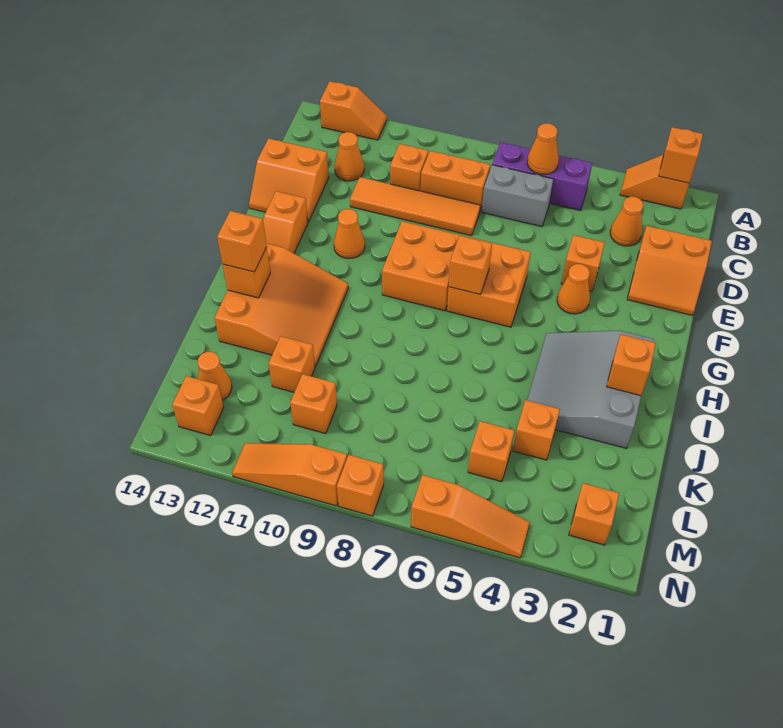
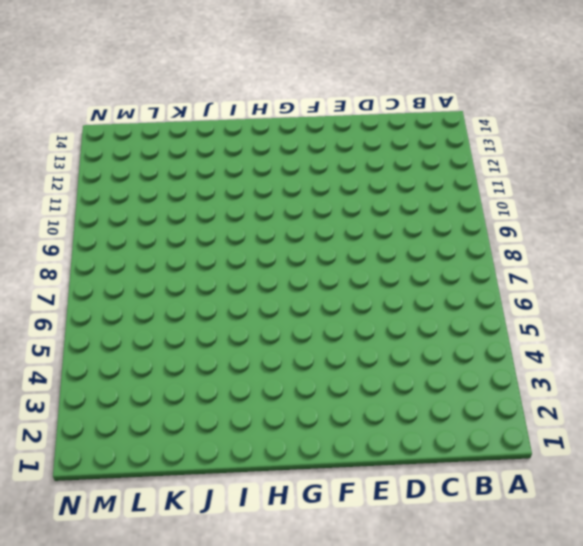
none -> orange 1x2 slope [620,155,689,209]
none -> orange 1x2 slope [320,81,387,140]
none -> purple 1x3 brick [492,142,592,211]
none -> orange 1x1 cone [610,197,643,246]

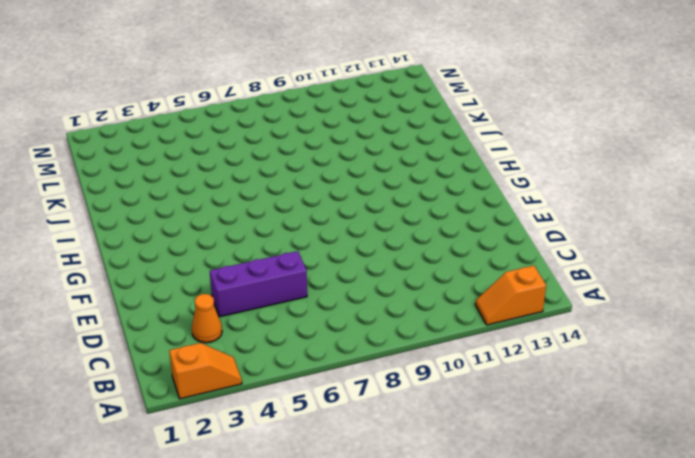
purple 1x3 brick [210,251,307,317] -> purple 1x3 brick moved to [492,142,592,211]
none -> grey 1x2 brick [482,165,554,227]
none -> orange 1x2 brick [421,151,490,211]
none -> orange 1x1 brick [390,144,428,191]
none -> orange 1x1 cone [334,132,364,181]

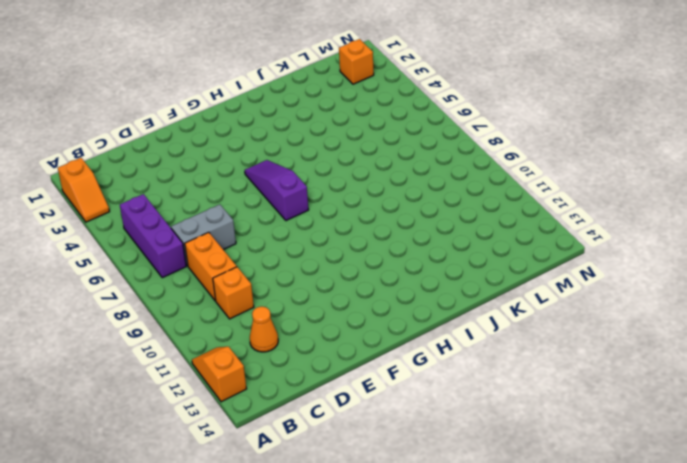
grey 1x2 brick [171,204,236,266] -> grey 1x2 brick turned to [482,165,554,227]
purple 1x3 slope [245,160,309,221] -> orange 2x2 brick [447,237,531,327]
none -> orange 1x1 cone [610,197,643,246]
none -> orange 2x2 slope [627,226,712,315]
none -> orange 1x4 tile [350,177,481,236]
none -> orange 2x2 slope [249,138,329,222]

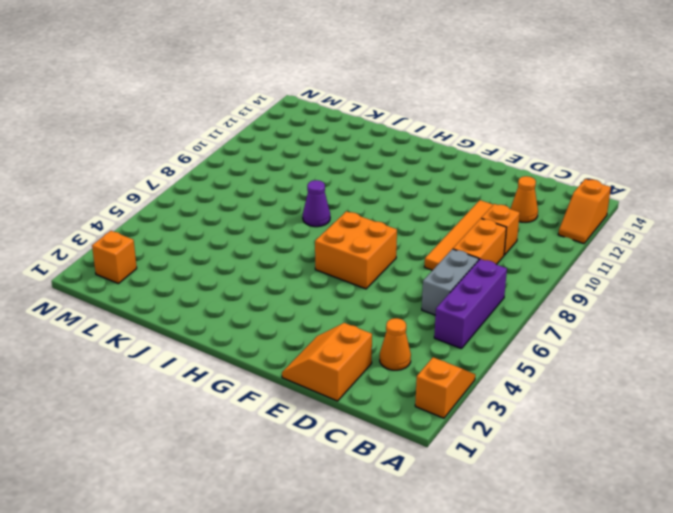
purple 1x1 cone [303,180,330,227] -> none
none -> orange 2x2 slope [249,138,329,222]
none -> orange 1x1 brick [561,235,605,291]
none -> orange 1x1 cone [557,264,590,314]
none -> orange 2x2 brick [382,221,465,311]

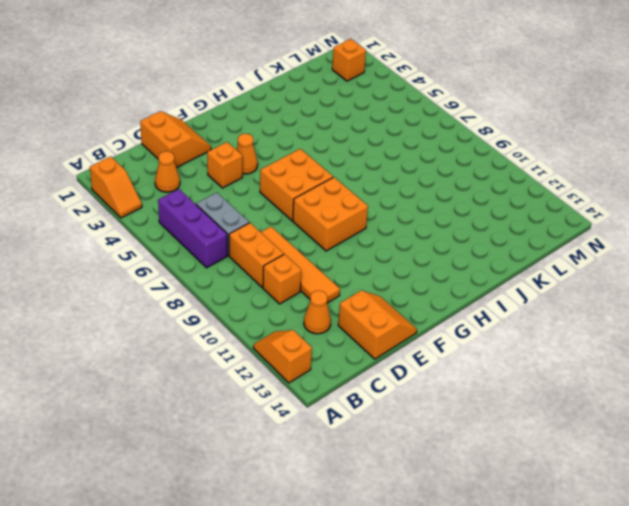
none -> orange 1x1 cone [334,209,365,259]
none -> orange 1x2 slope [263,191,308,253]
none -> grey 3x3 slope [527,331,654,449]
none -> orange 3x3 slope [215,243,348,367]

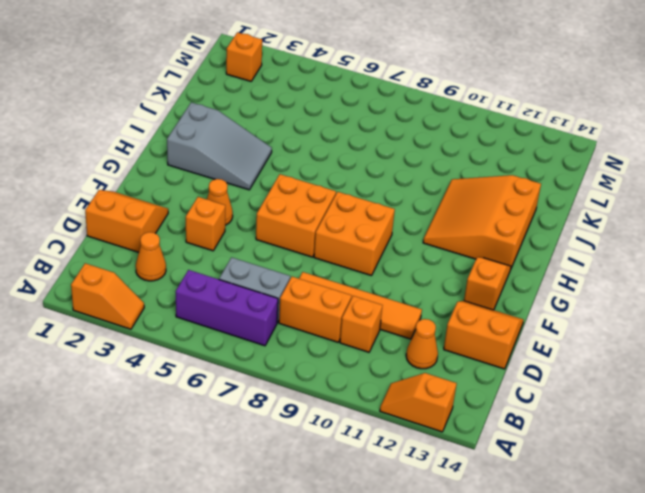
grey 2x3 slope [167,102,272,190] -> grey 3x3 slope [527,331,654,449]
none -> orange 1x1 cone [334,209,365,259]
none -> orange 1x1 brick [513,400,560,460]
none -> orange 1x1 brick [269,336,315,392]
none -> orange 1x1 brick [468,421,514,482]

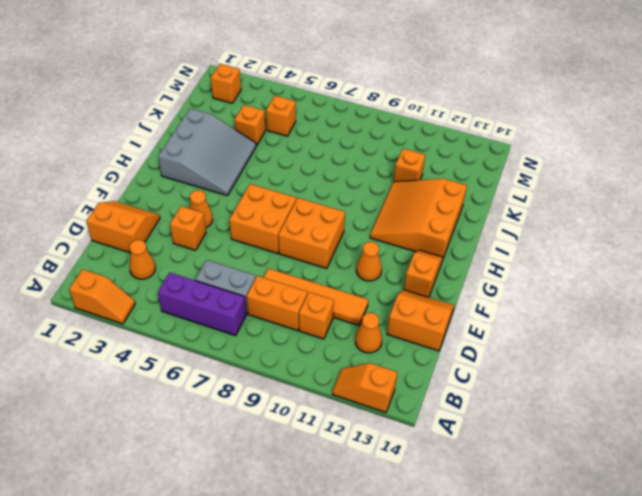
none -> orange 1x1 brick [290,374,337,434]
none -> orange 1x1 cone [198,352,232,400]
none -> orange 1x1 brick [172,376,224,436]
none -> orange 1x3 slope [411,475,530,558]

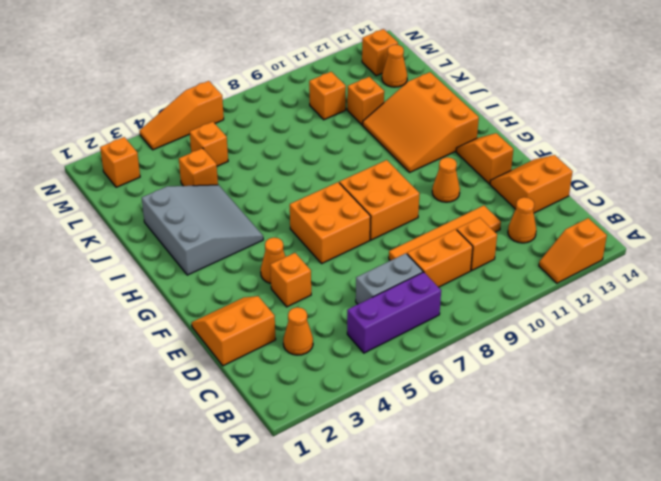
none -> orange 1x2 slope [620,155,689,209]
none -> orange 1x1 brick [337,455,384,516]
none -> orange 1x3 slope [232,443,347,506]
none -> orange 1x1 brick [659,127,703,183]

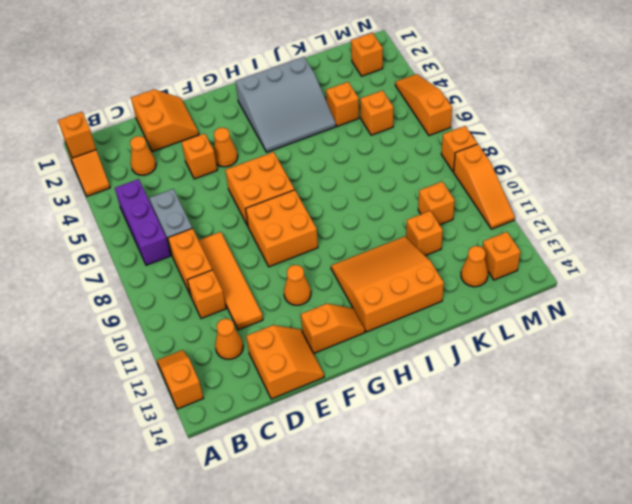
none -> orange 1x1 cone [527,124,559,174]
none -> orange 1x1 brick [449,236,492,294]
none -> orange 1x1 brick [607,334,656,396]
none -> orange 1x1 brick [223,247,270,298]

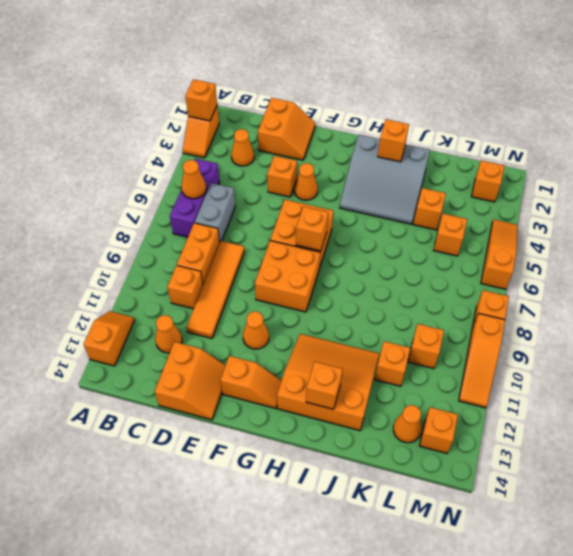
none -> orange 1x1 brick [217,211,267,272]

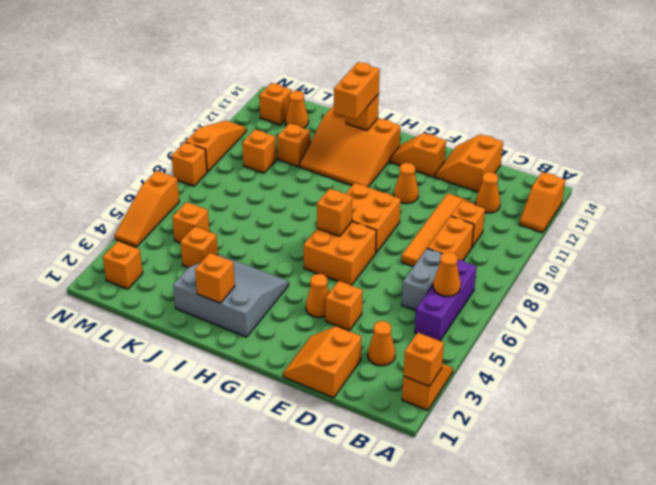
orange 1x2 brick [334,62,380,120] -> orange 1x1 brick [217,211,267,272]

